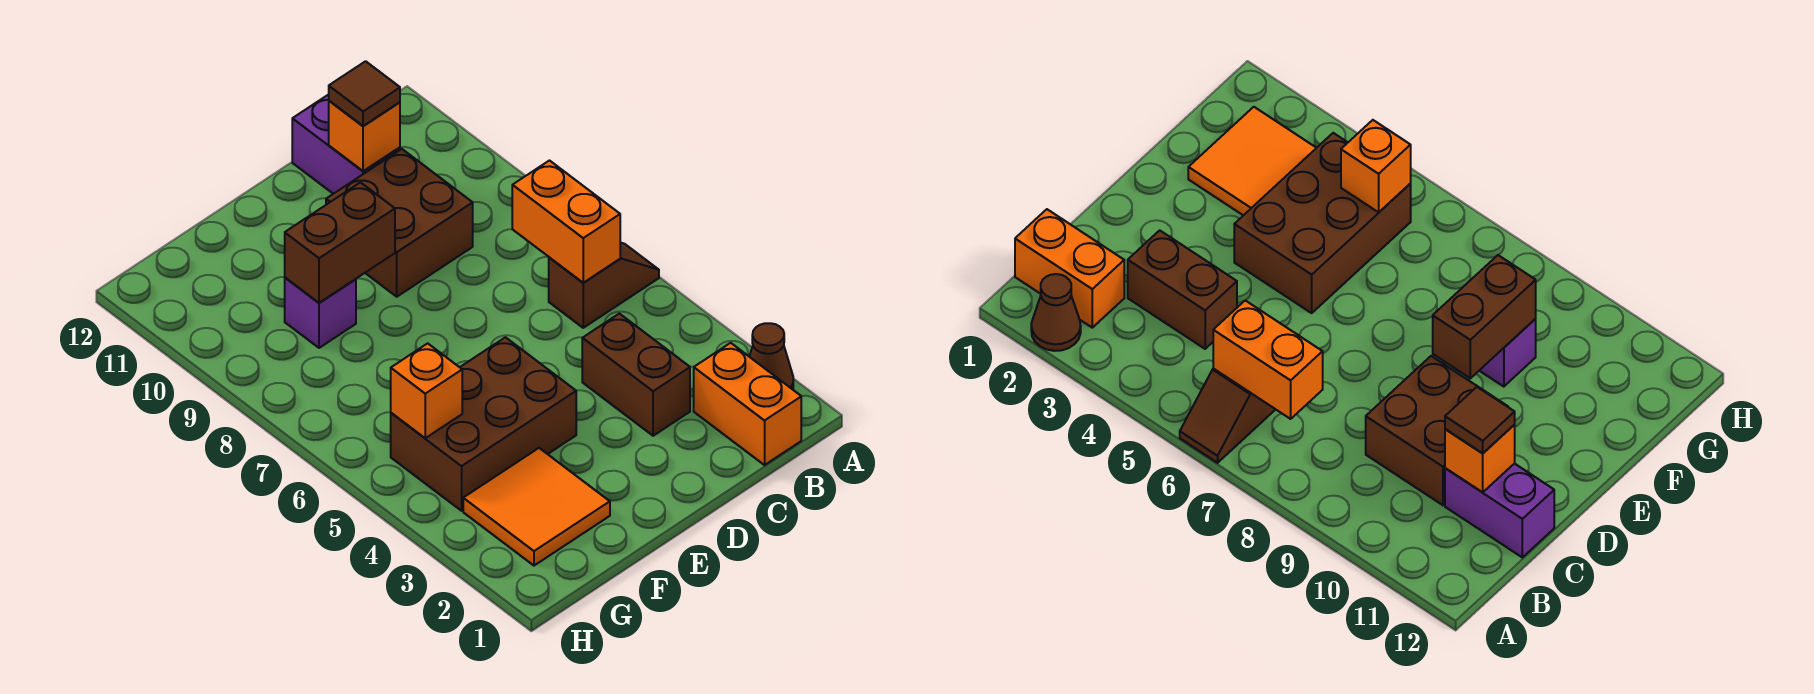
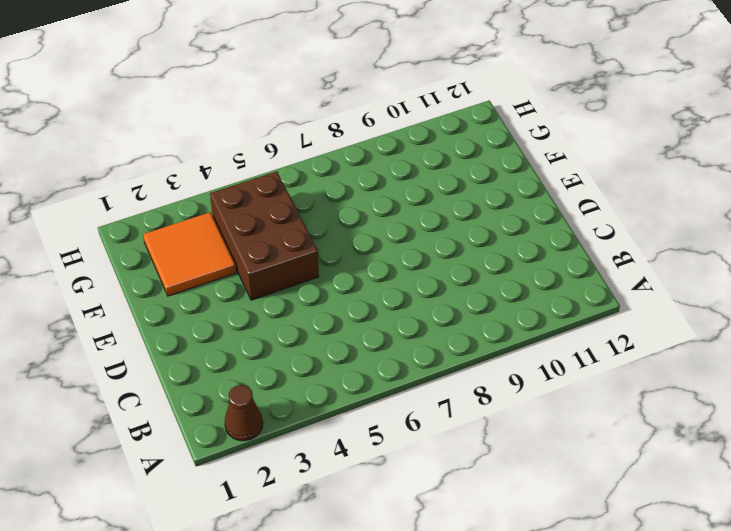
none -> brown 1x2 slope [549,242,659,328]
none -> orange 1x2 brick [694,343,801,465]
none -> brown 1x2 brick [582,314,690,436]

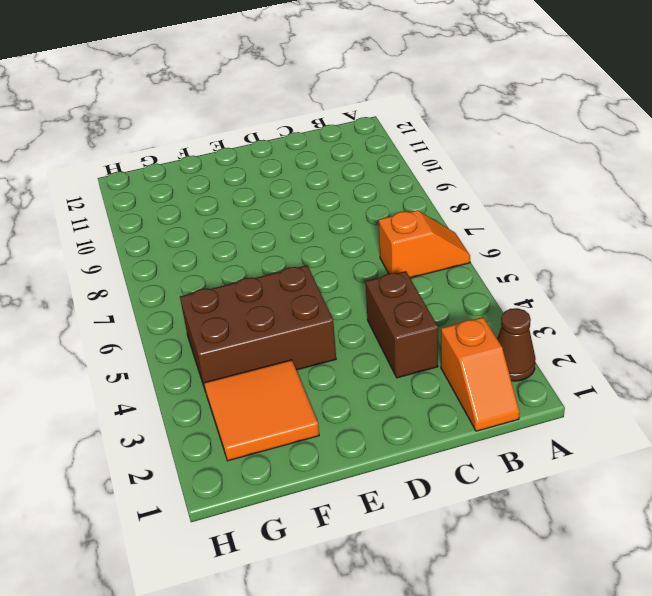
orange 1x2 slope [379,210,470,278] -> brown 1x2 slope [549,242,659,328]
orange 1x2 slope [441,317,520,431] -> orange 1x2 brick [694,343,801,465]
none -> brown 2x2 brick [326,149,473,297]
none -> purple 1x2 brick [292,94,400,194]
none -> purple 1x1 brick [285,278,356,348]

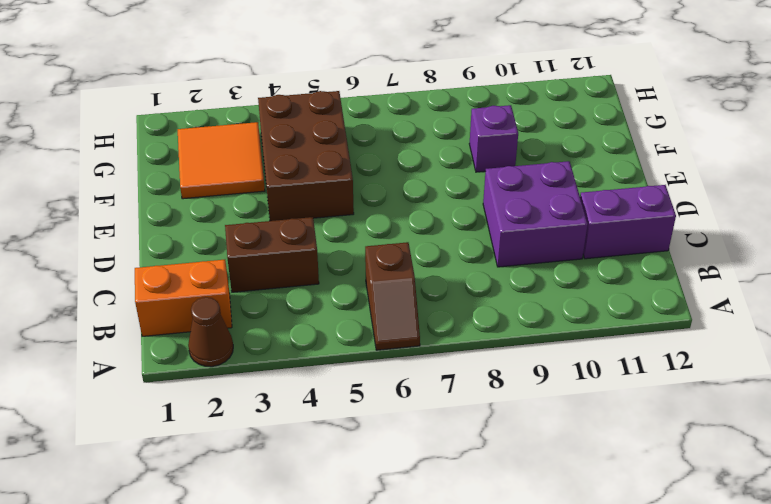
purple 2x2 brick [483,161,588,267] -> brown 2x2 brick [326,149,473,297]
none -> orange 1x2 brick [512,161,620,283]
none -> orange 1x1 brick [329,101,400,171]
none -> brown 1x2 brick [285,182,395,303]

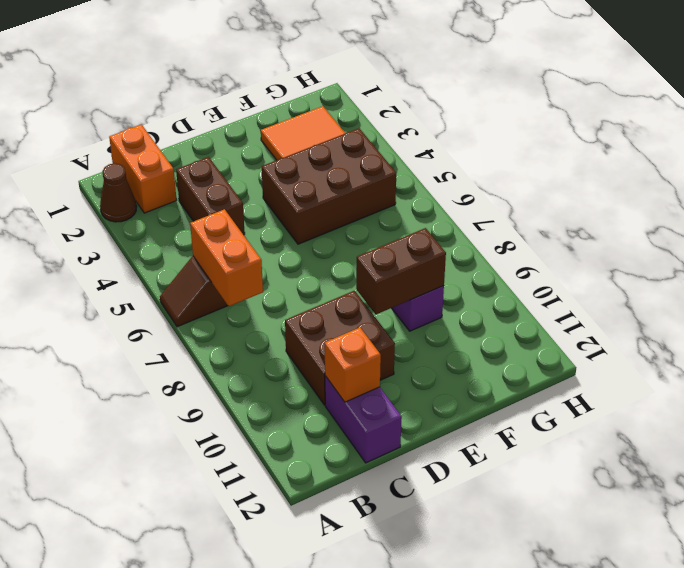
none -> orange 1x1 brick [391,343,462,438]
none -> brown 1x1 tile [329,61,400,126]

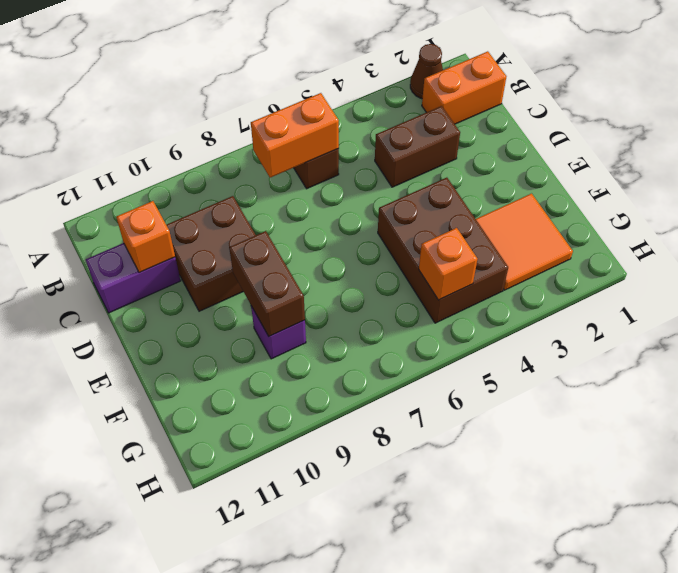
none -> brown 1x1 tile [329,61,400,126]

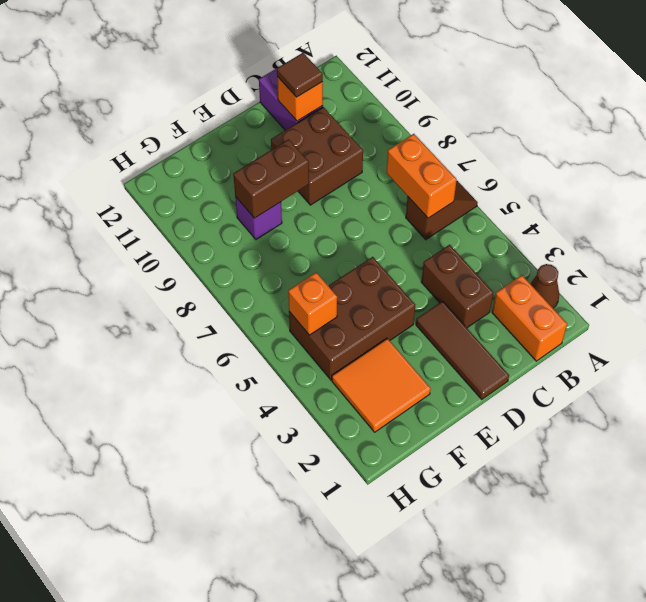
brown 1x3 tile [416,301,509,399] -> none

